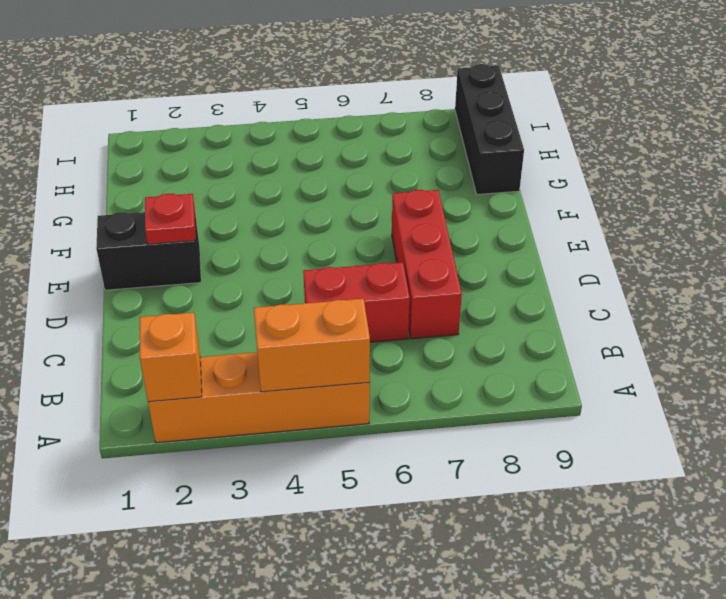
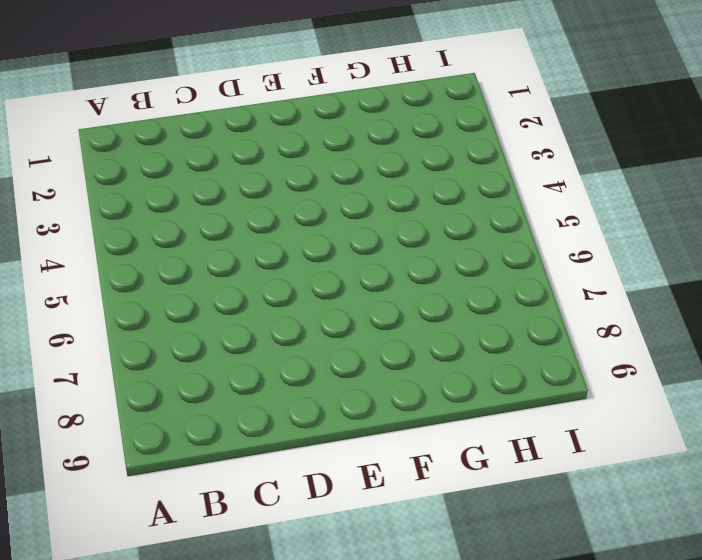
none -> orange 1x4 brick [148,352,370,443]
none -> red 1x2 brick [303,262,410,342]

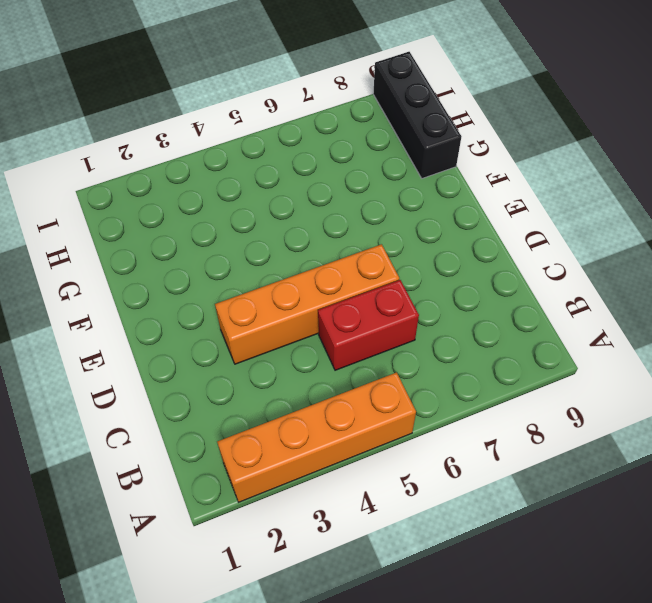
orange 1x4 brick [215,244,399,364] -> none
none -> red 1x3 brick [392,190,462,339]
none -> black 1x2 brick [96,212,201,290]

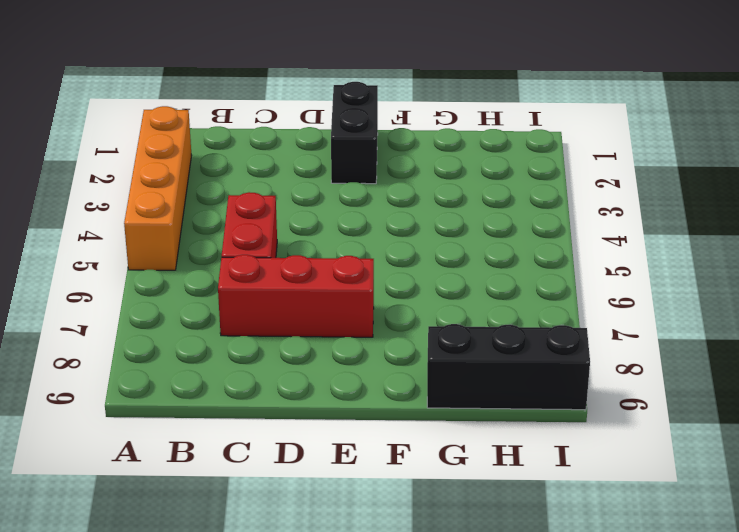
none -> orange 1x1 brick [140,313,202,402]
none -> orange 1x2 brick [254,299,370,392]

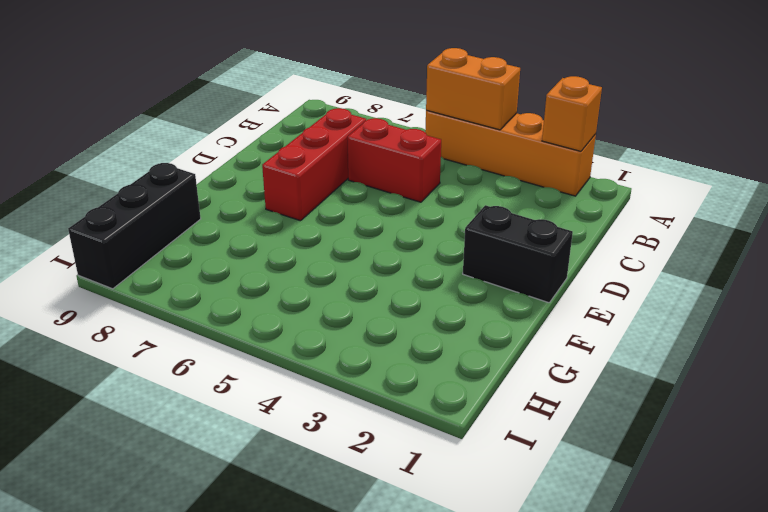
none -> red 1x1 plate [145,194,196,244]

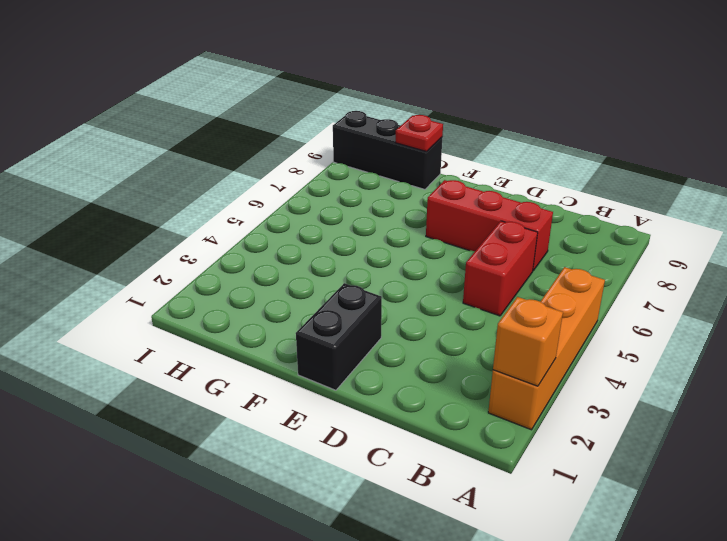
red 1x1 plate [395,115,443,151] -> red 1x1 plate moved to [145,194,196,244]
none -> orange 1x2 brick [254,299,370,392]

